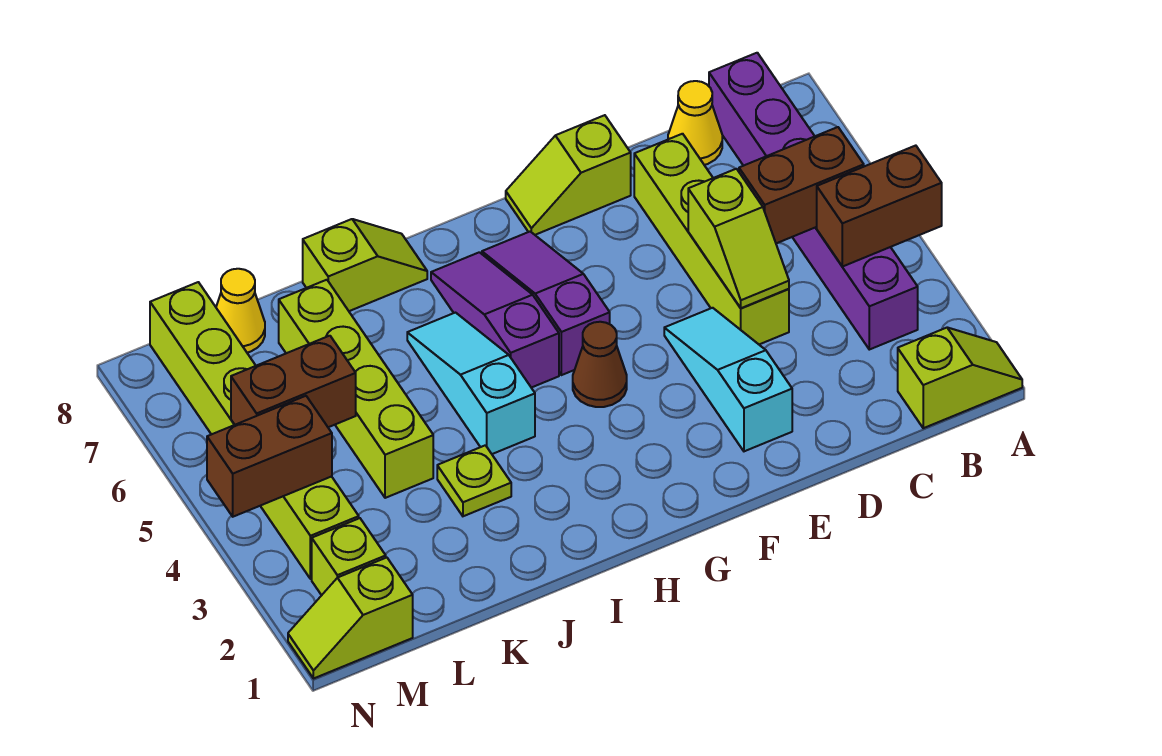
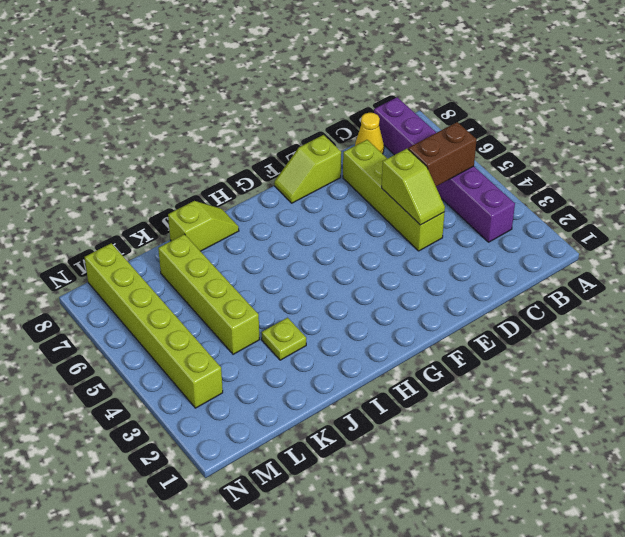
none -> lime 1x2 slope [898,328,1022,428]
none -> cyan 1x3 slope [664,308,792,451]
none -> brown 1x1 cone [573,322,627,407]

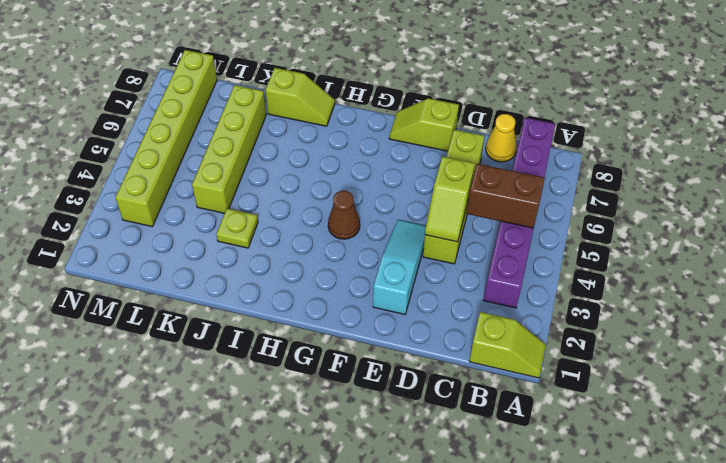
none -> purple 1x3 slope [482,232,610,375]
none -> purple 1x3 slope [431,252,559,388]
none -> cyan 1x3 slope [407,313,535,454]

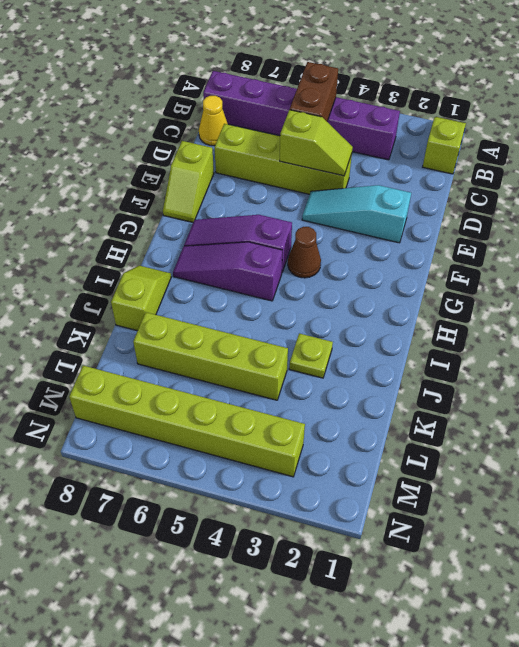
none -> cyan 1x3 slope [407,313,535,454]
none -> yellow 1x1 cone [216,269,265,353]
none -> lime 1x2 slope [288,558,413,679]

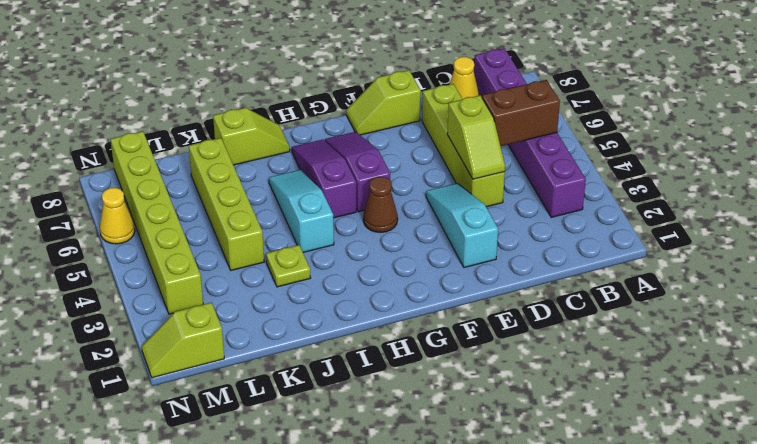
yellow 1x1 cone [100,188,135,244] -> yellow 1x1 cone moved to [216,269,265,353]
none -> lime 1x2 slope [898,328,1022,428]
none -> lime 1x1 brick [312,518,386,595]
none -> brown 1x2 brick [817,146,942,267]

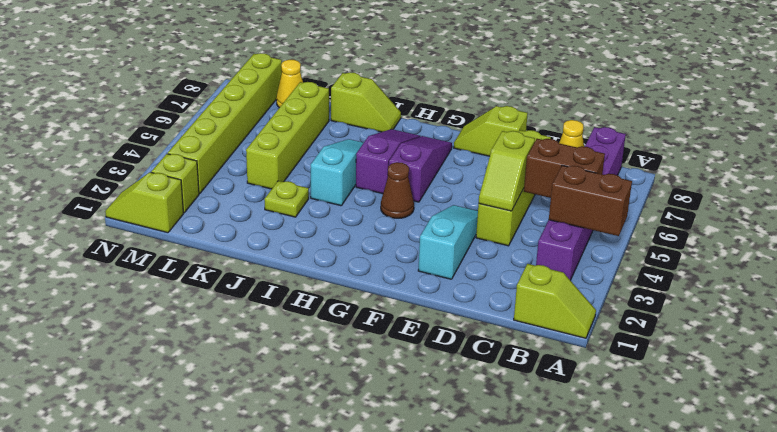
none -> brown 1x2 brick [231,336,356,427]
none -> brown 1x2 brick [207,396,332,517]

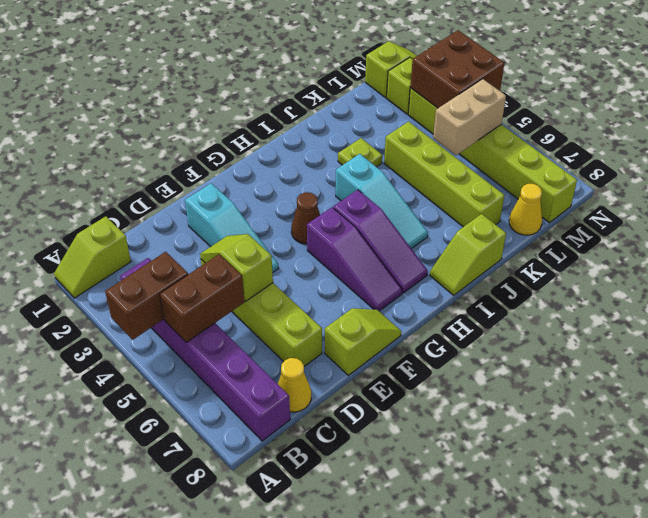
tan 1x2 brick [433,79,506,155] -> brown 1x2 brick [231,336,356,427]
brown 2x2 brick [410,30,504,108] -> brown 1x2 brick [207,396,332,517]

